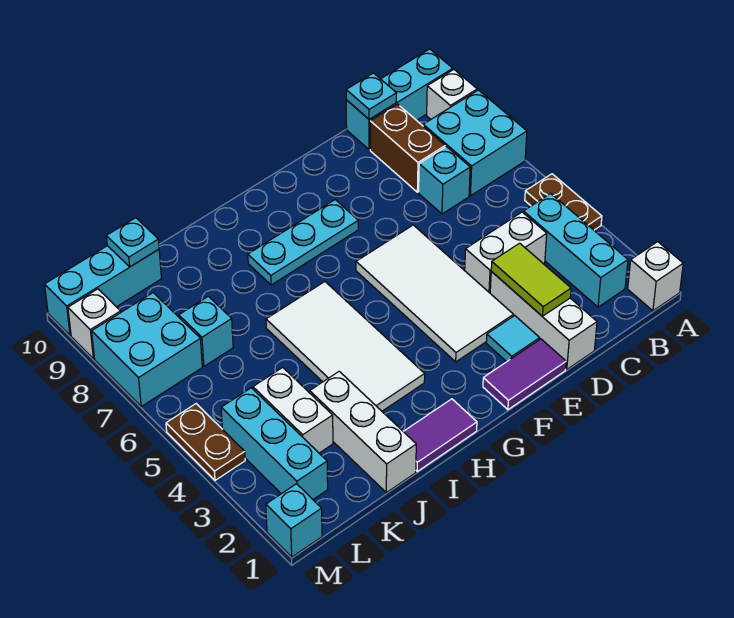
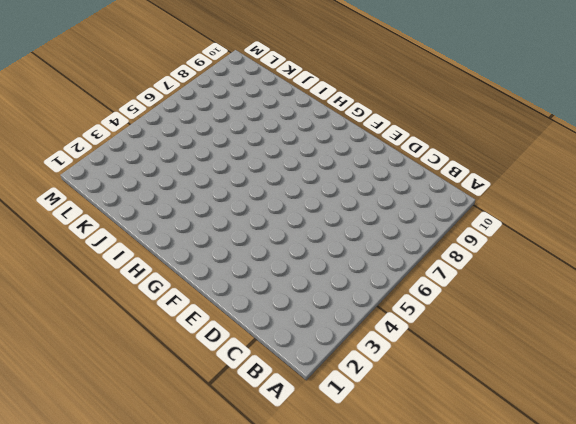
none -> white 1x1 brick [628,242,683,311]
none -> brown 1x2 plate [525,174,602,230]
none -> cyan 2x2 brick [423,90,527,196]

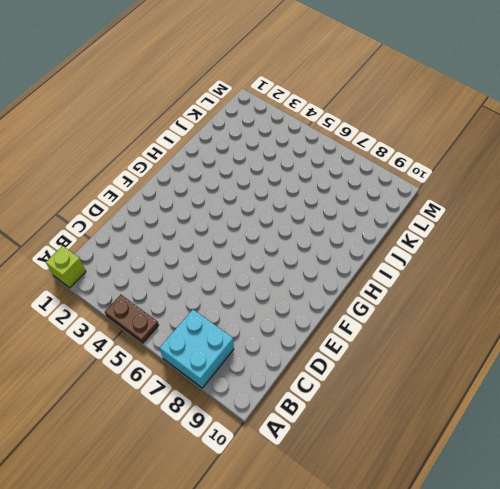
lime 1x1 brick [46,246,86,288] -> white 1x1 brick [628,242,683,311]
none -> white 1x1 brick [427,70,477,119]
none -> cyan 1x3 brick [346,49,453,150]
none -> cyan 1x3 brick [523,194,628,307]

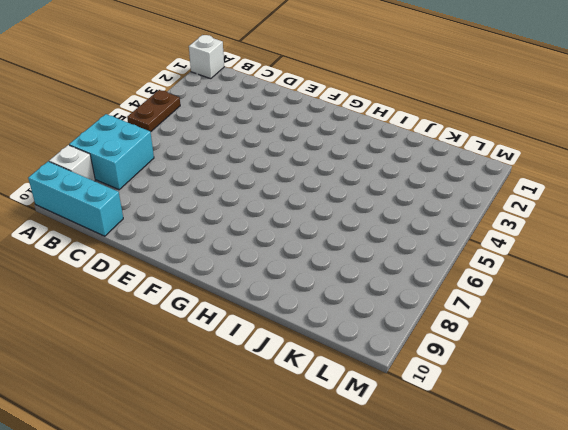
none -> cyan 1x3 brick [523,194,628,307]
none -> white 1x2 brick [465,212,547,293]
none -> cyan 1x1 brick [419,147,470,214]

